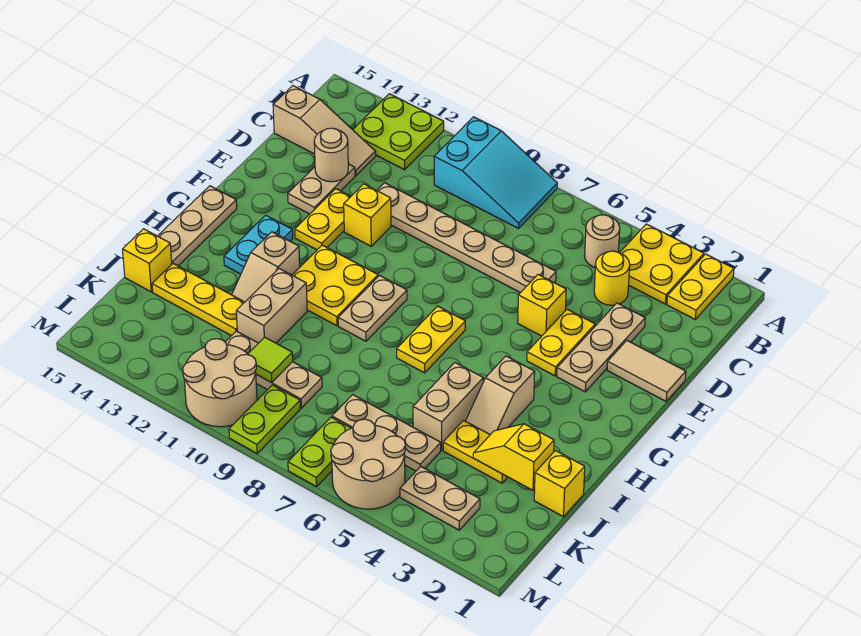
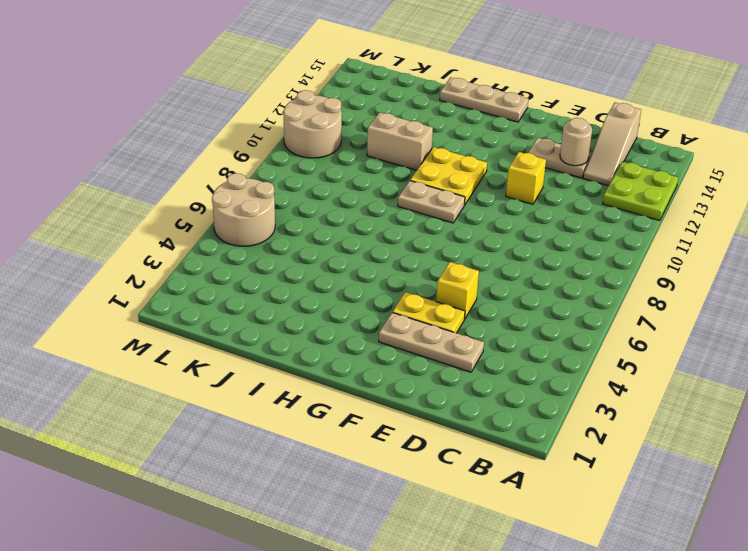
none -> yellow 1x2 plate [667,254,734,319]
none -> yellow 2x2 plate [620,224,704,304]
none -> cyan 2x3 slope [434,117,557,228]
none -> tan 1x1 round brick [585,215,620,267]

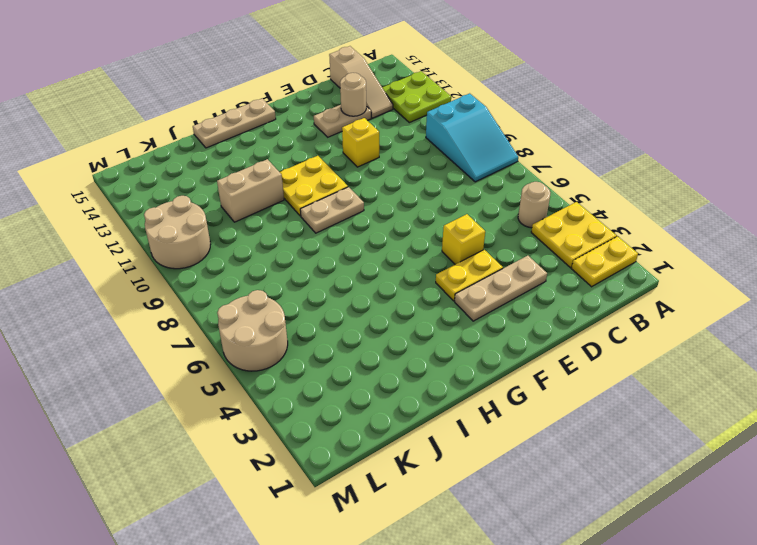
none -> yellow 1x1 round brick [594,251,630,305]
none -> tan 1x6 plate [377,183,556,293]
none -> tan 1x2 tile [607,341,686,401]
none -> yellow 1x2 plate [295,189,351,250]

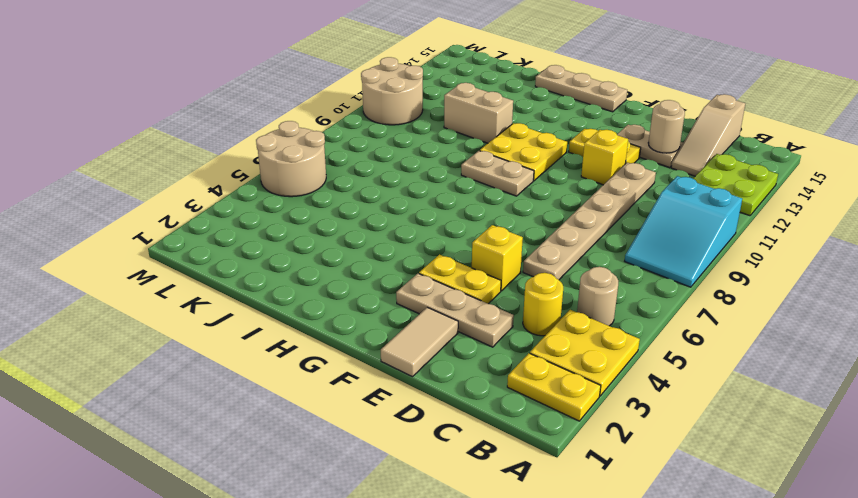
none -> yellow 1x2 plate [397,306,465,373]
none -> cyan 1x2 plate [224,215,293,274]
none -> tan 1x2 slope [466,356,535,435]
none -> tan 1x2 slope [232,232,300,302]

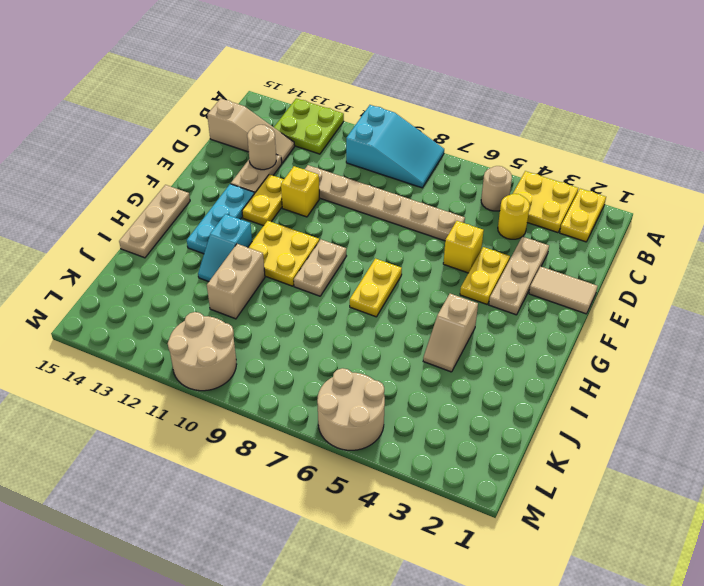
cyan 1x3 plate [187,184,254,254] -> cyan 1x2 plate [224,215,293,274]
cyan 1x2 slope [198,214,252,282] -> tan 1x2 slope [232,232,300,302]
none -> tan 1x2 brick [413,363,483,450]
none -> yellow 1x1 brick [534,450,585,517]
none -> yellow 1x2 plate [443,420,508,483]
none -> yellow 1x3 plate [152,264,244,336]

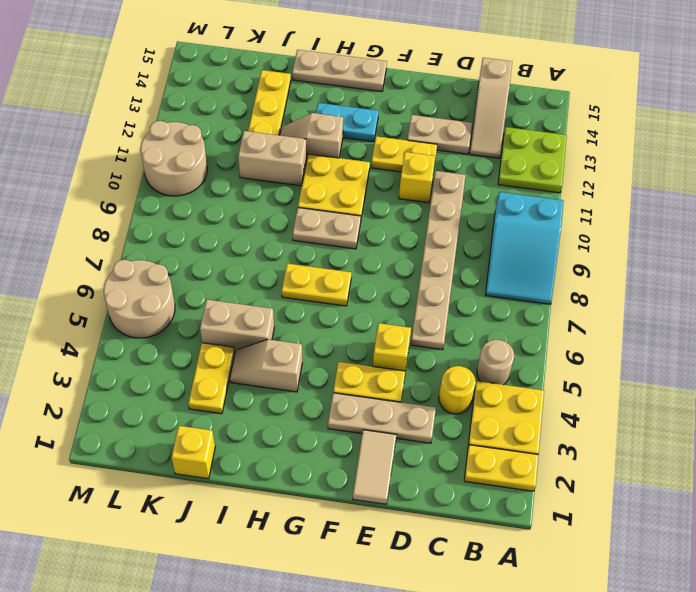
none -> yellow 1x1 brick [123,229,172,292]
none -> tan 1x3 plate [332,395,441,471]
none -> tan 1x3 plate [225,331,322,408]
none -> tan 1x2 plate [400,466,480,530]

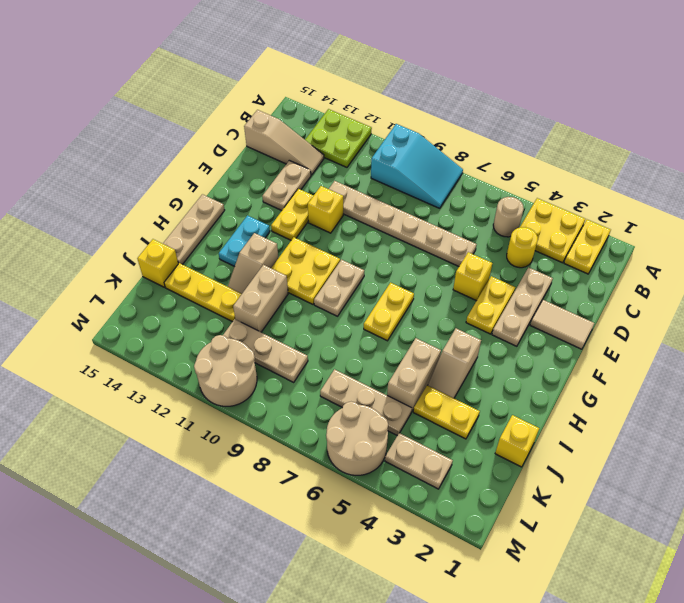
none -> lime 1x2 plate [288,417,351,487]
none -> lime 1x2 plate [229,385,300,453]
none -> tan 1x1 round brick [314,128,348,182]
none -> yellow 1x2 slope [473,424,554,490]

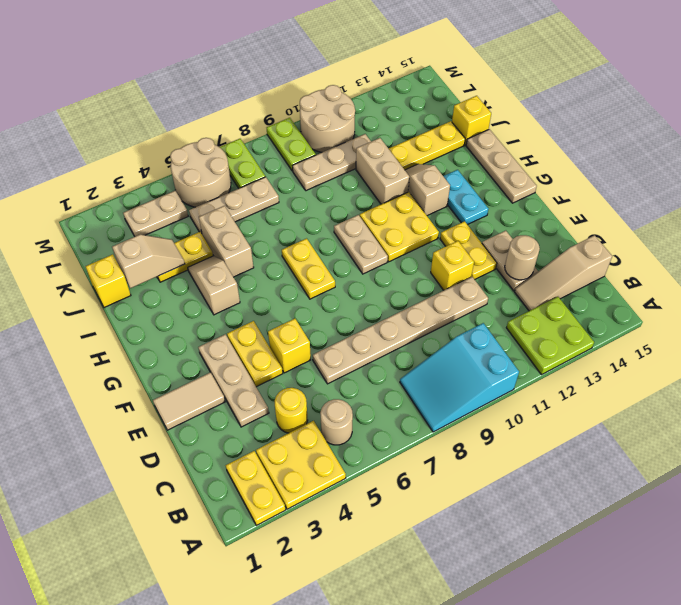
tan 1x2 slope [112,234,185,288] -> yellow 1x2 slope [473,424,554,490]
none -> lime 1x1 tile [248,337,293,383]

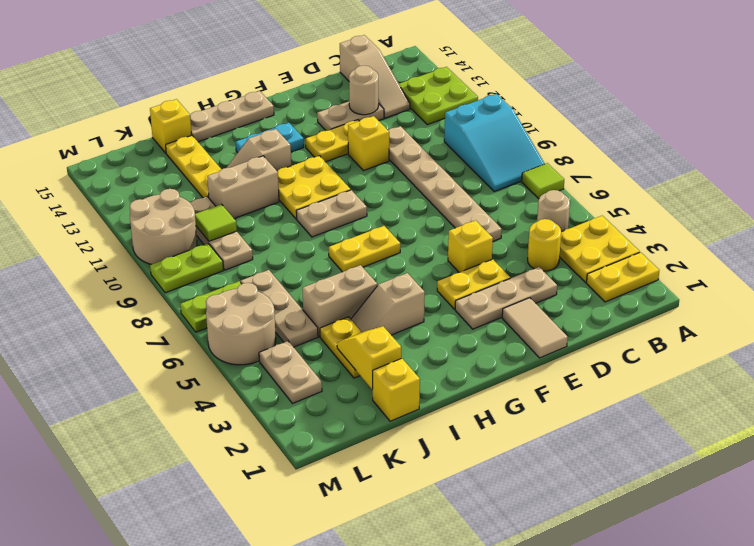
lime 1x1 tile [522,163,564,198] -> none

